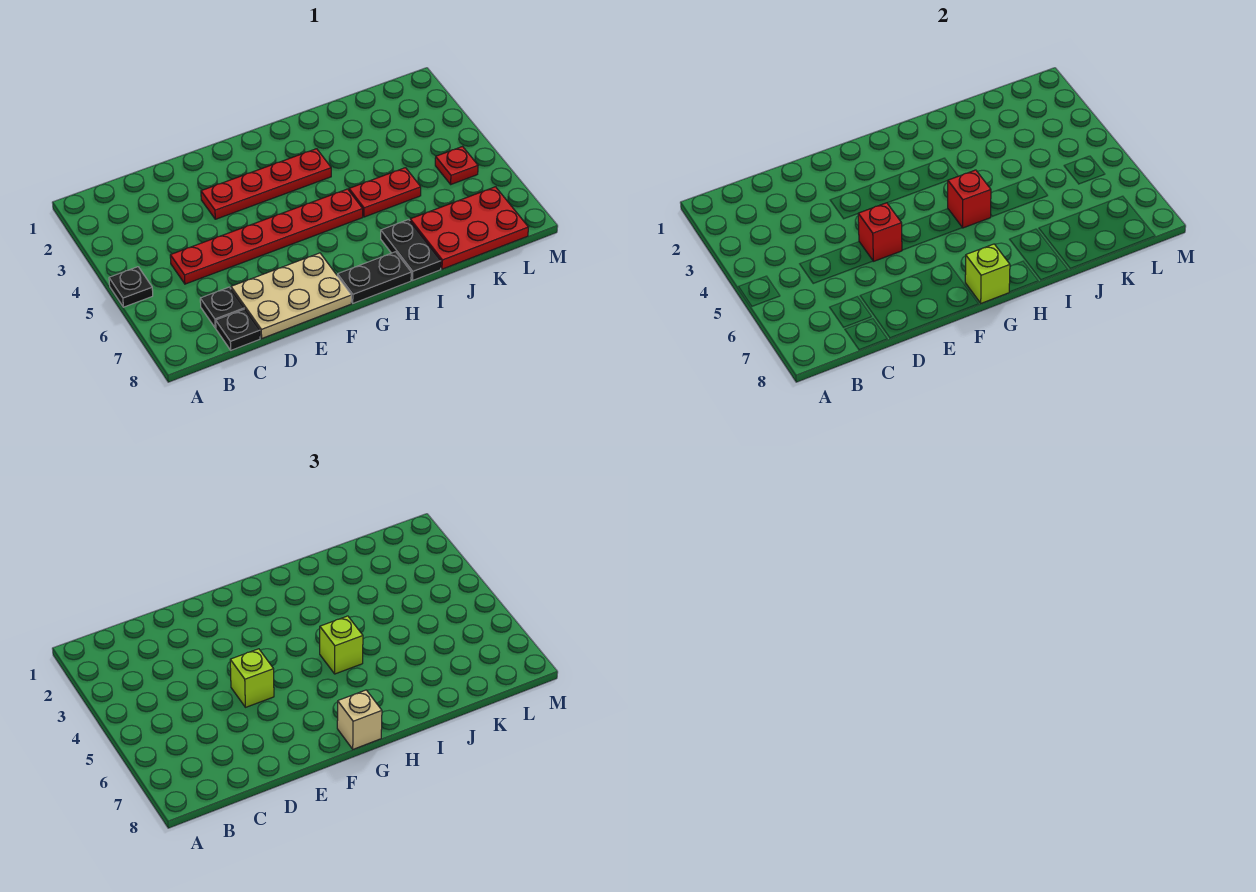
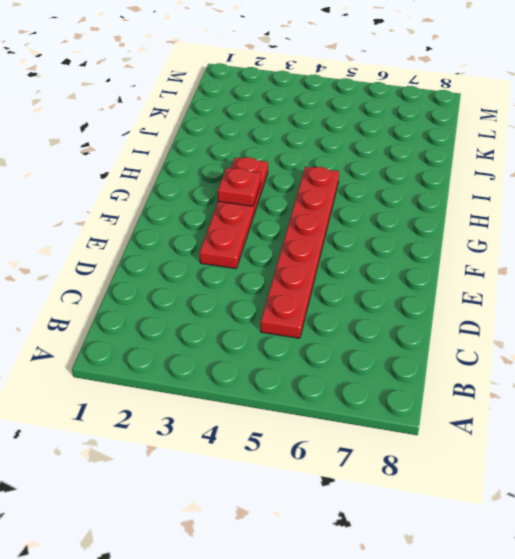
red 1x1 plate [218,168,261,206] -> red 1x1 plate moved to [435,147,478,184]
none -> black 1x1 plate [109,267,153,307]
none -> black 1x1 plate [200,287,244,328]
none -> black 1x1 plate [216,309,260,350]

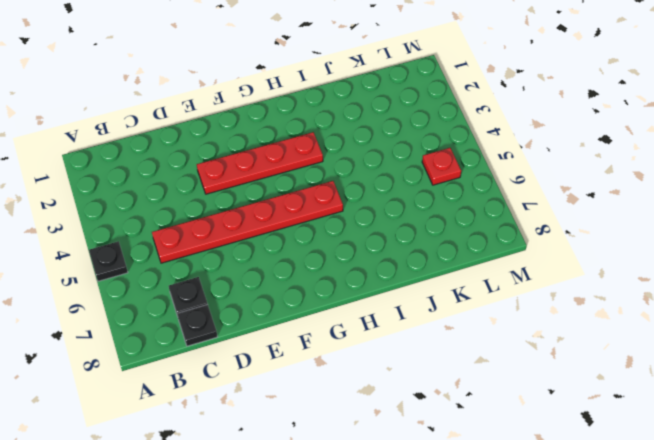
none -> tan 2x3 plate [231,253,351,338]
none -> black 1x2 plate [337,252,411,303]
none -> red 1x2 plate [349,168,421,217]

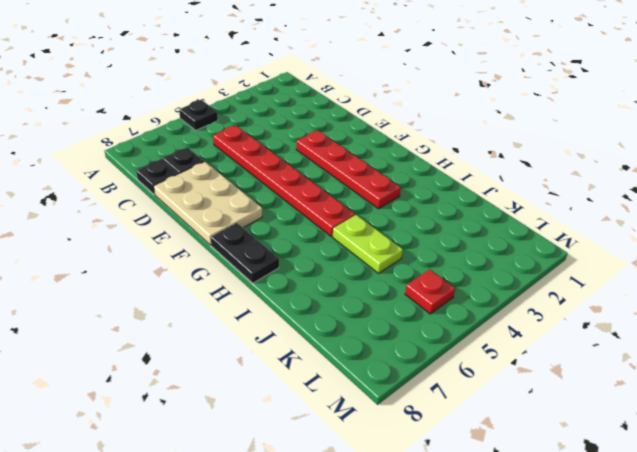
lime 1x2 plate [333,215,403,273] -> red 1x2 plate [349,168,421,217]
none -> black 1x2 plate [381,220,441,281]
none -> red 2x3 plate [410,187,528,269]
none -> red 1x1 brick [858,203,902,261]

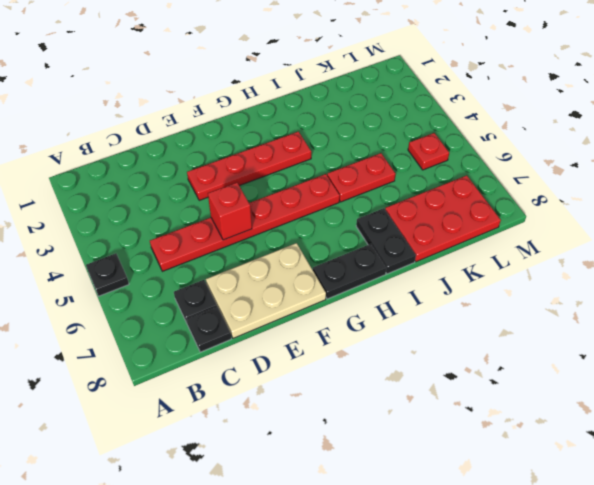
none -> lime 1x1 brick [965,244,1010,303]
none -> red 1x1 brick [948,170,991,228]
none -> lime 1x1 brick [230,649,274,707]

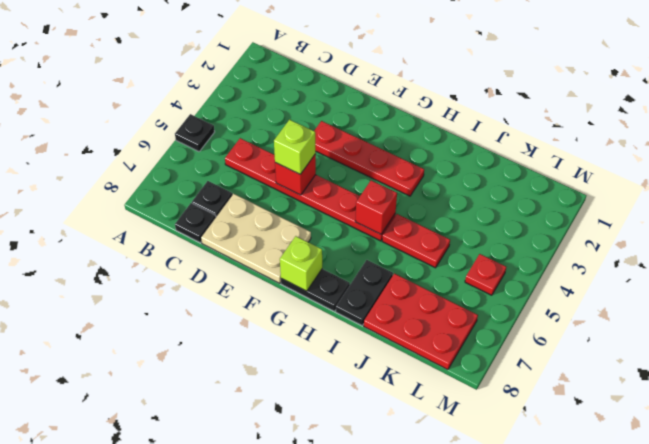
none -> tan 1x1 brick [337,690,382,749]
none -> lime 1x1 brick [320,616,363,674]

